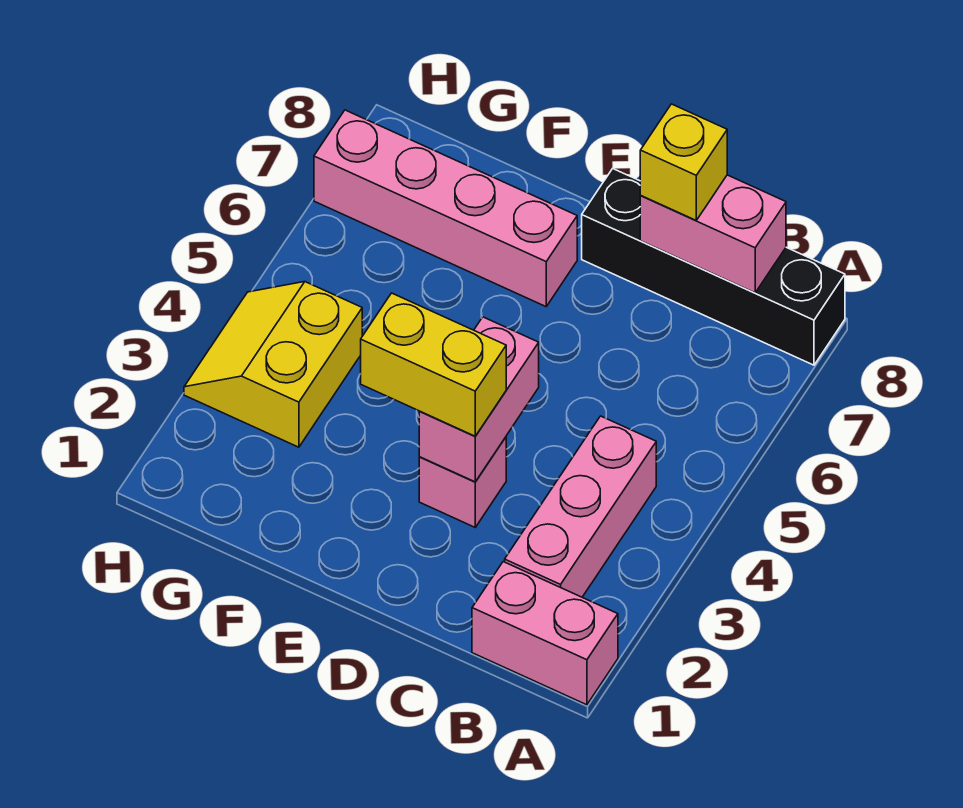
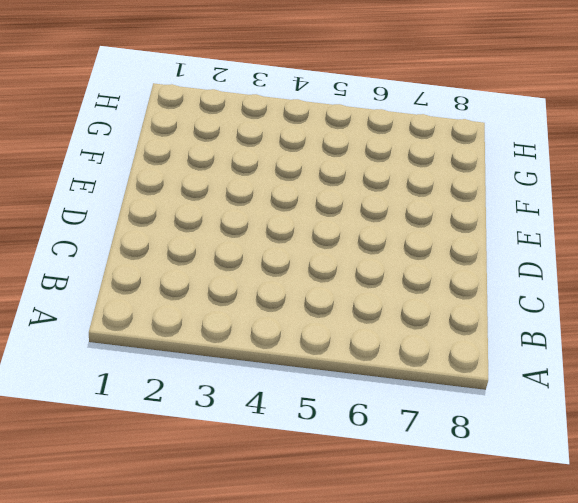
none -> pink 1x2 brick [472,562,618,705]
none -> black 1x4 brick [582,169,845,365]

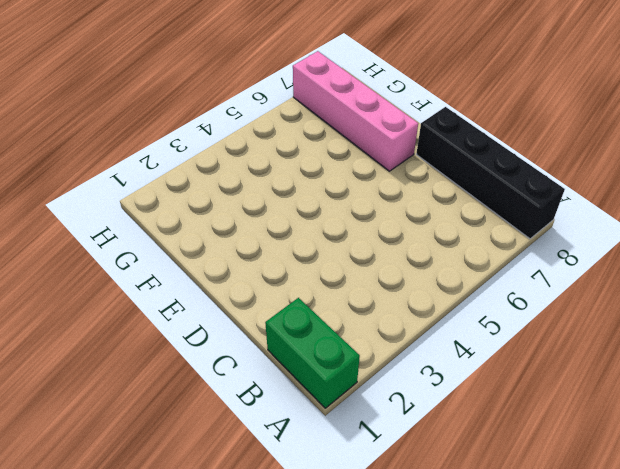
green 1x2 brick [265,298,360,408] -> pink 1x2 brick [472,562,618,705]
none -> pink 1x3 brick [505,416,656,597]
none -> pink 1x1 brick [419,437,506,527]

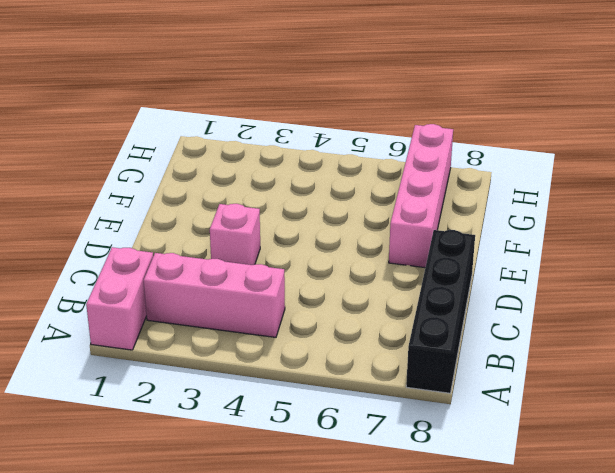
none -> yellow 2x2 slope [184,282,362,447]
none -> pink 1x2 brick [640,175,786,293]

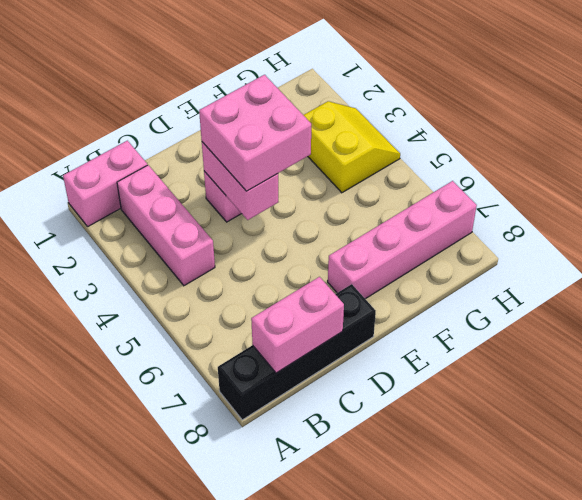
pink 2x2 brick [199,75,311,191] -> yellow 1x2 brick [361,293,506,436]
none -> yellow 1x1 brick [640,104,727,220]

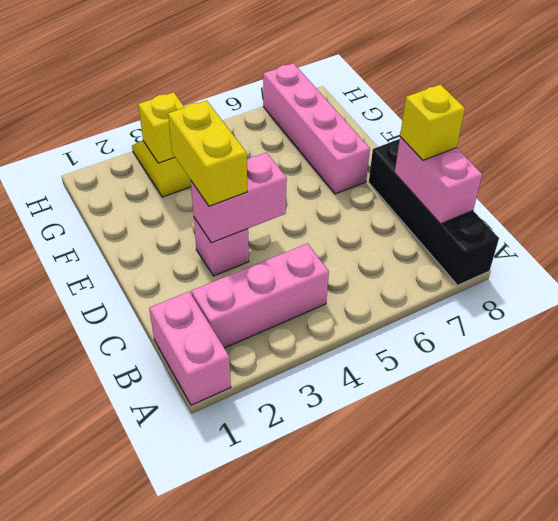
yellow 1x1 brick [138,92,184,163] -> none

